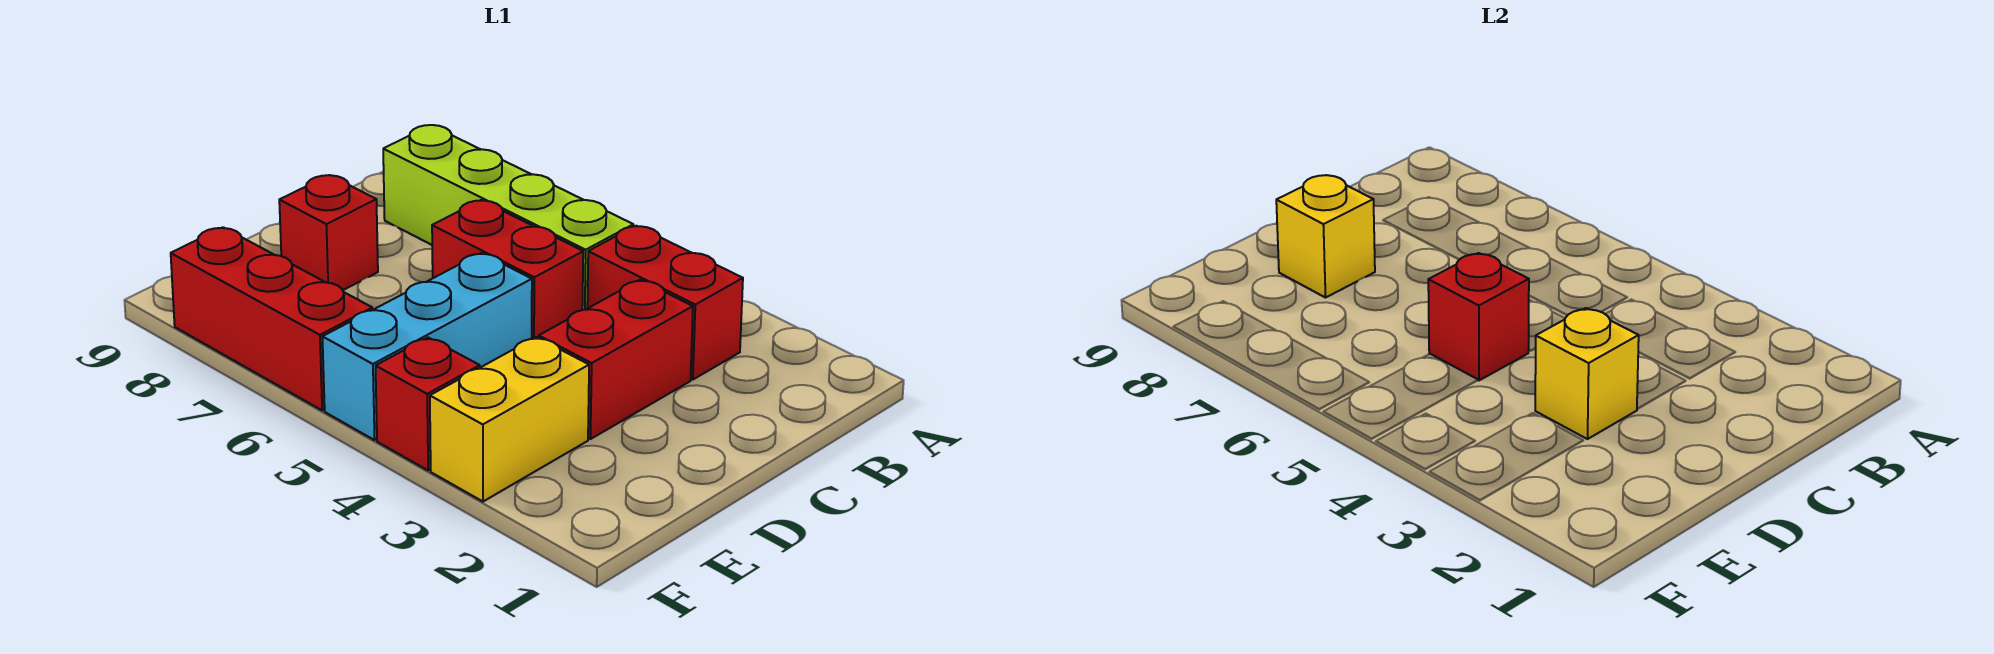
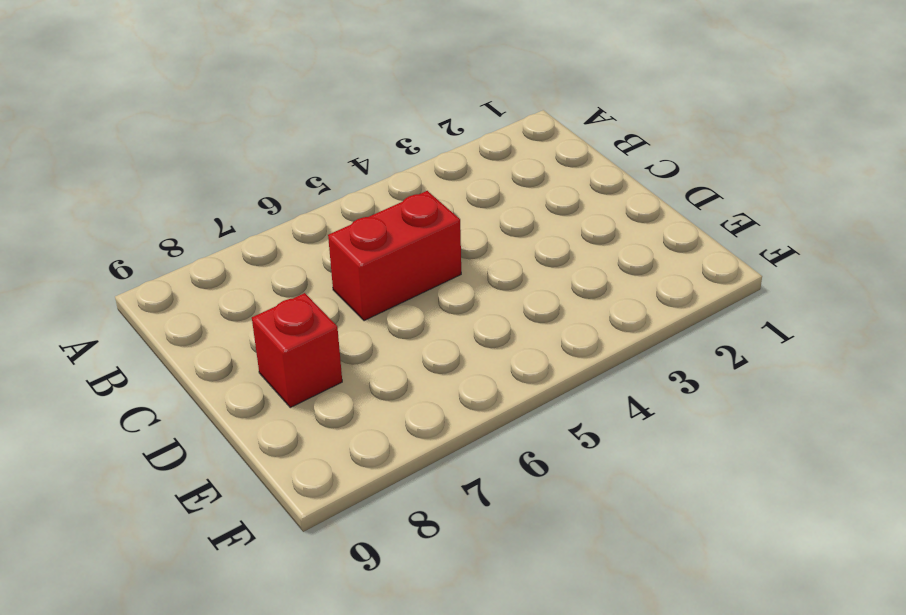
none -> red 1x2 brick [587,226,743,380]
none -> lime 1x4 brick [383,125,633,310]
none -> red 1x2 brick [539,280,693,439]

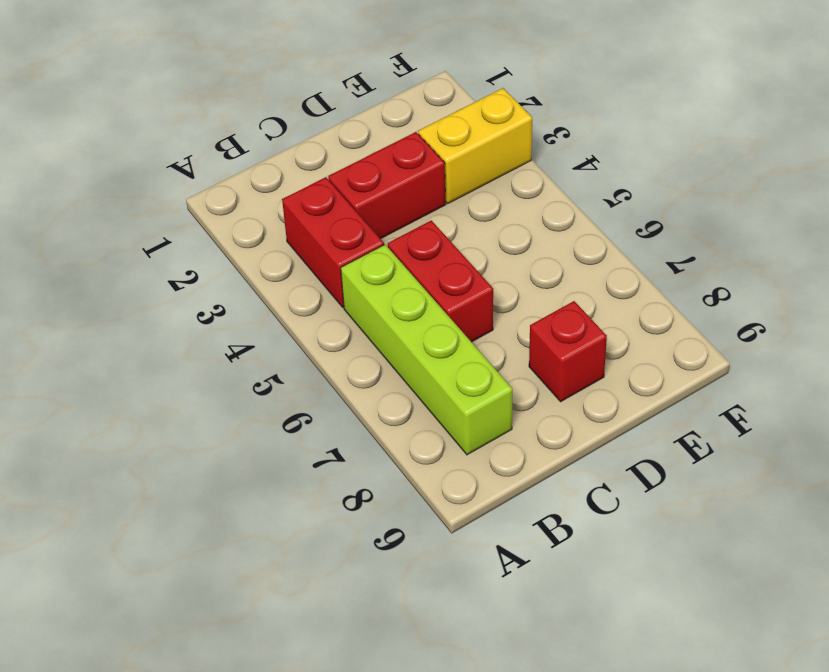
none -> cyan 1x3 brick [322,253,532,440]
none -> red 1x1 brick [376,338,480,470]
none -> red 1x3 brick [171,227,372,410]

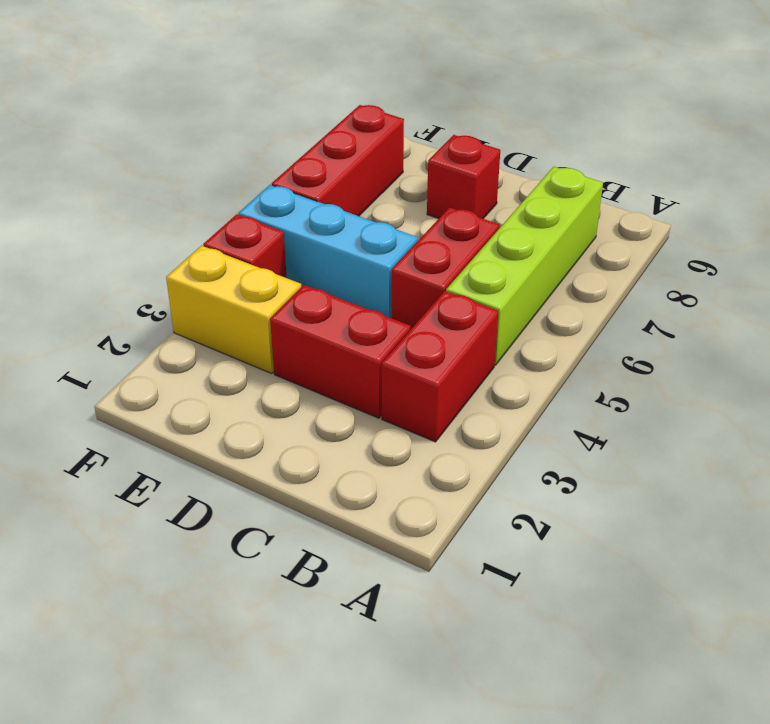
none -> yellow 1x1 brick [1535,308,1639,439]
none -> red 1x1 brick [1428,253,1529,380]
none -> yellow 1x1 brick [1276,175,1375,298]

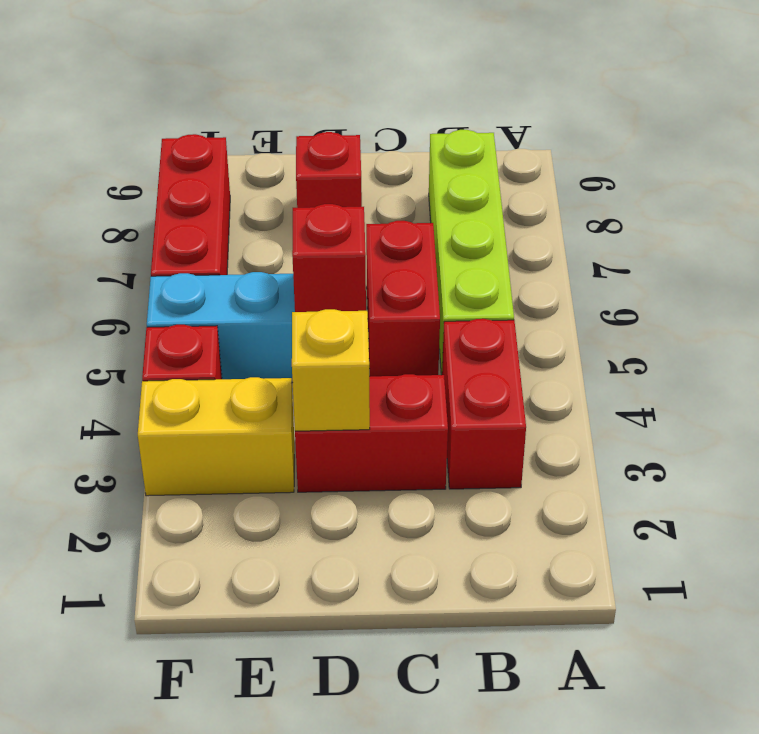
none -> yellow 1x1 brick [1276,175,1375,298]

